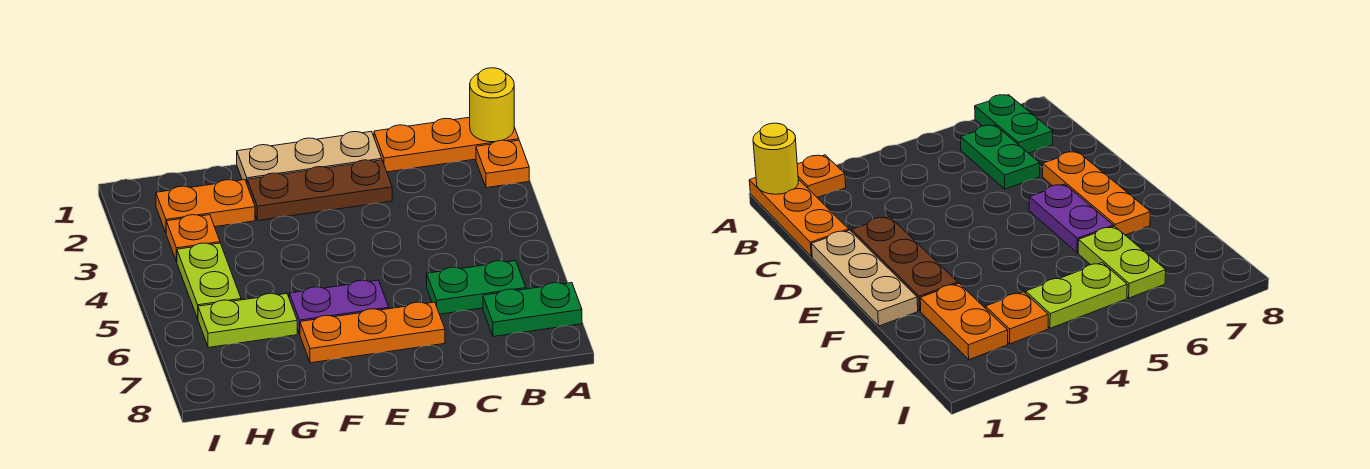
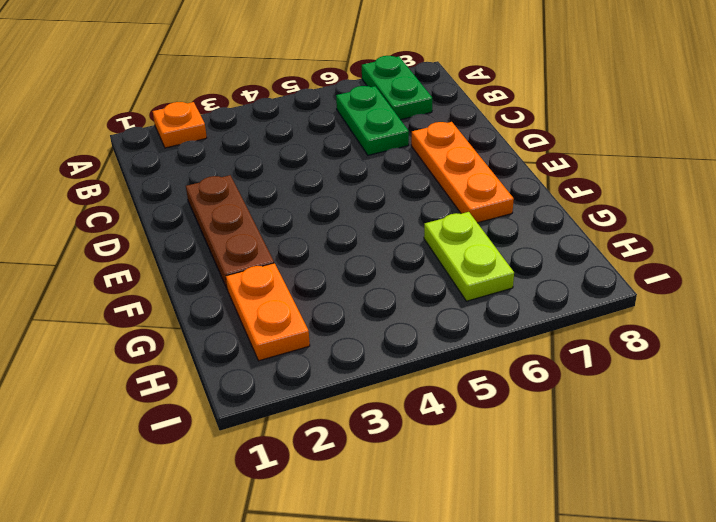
none -> orange 1x3 plate [374,117,519,172]
none -> tan 1x3 plate [237,131,382,183]
none -> purple 1x2 plate [289,280,389,334]

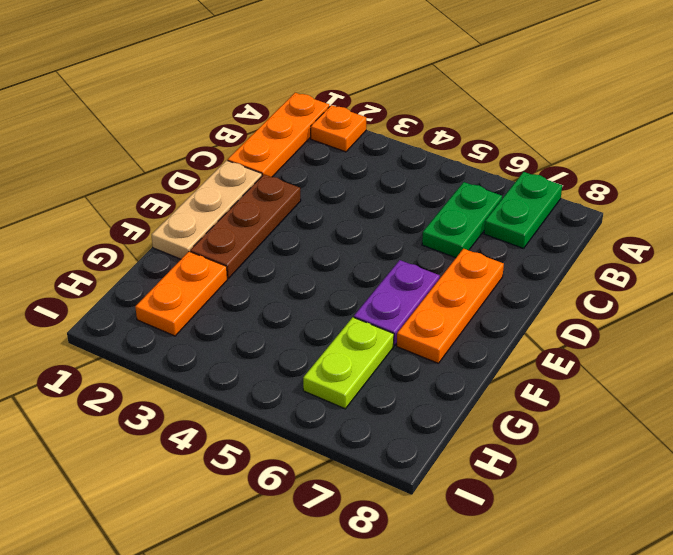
none -> orange 1x1 plate [166,215,220,262]
none -> lime 1x2 plate [177,243,241,319]
none -> yellow 1x1 round brick [470,68,514,142]

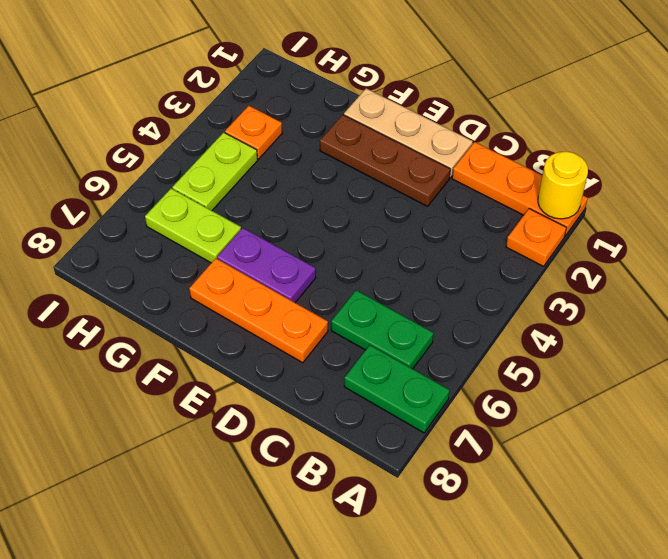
none -> orange 1x2 plate [156,180,255,233]

